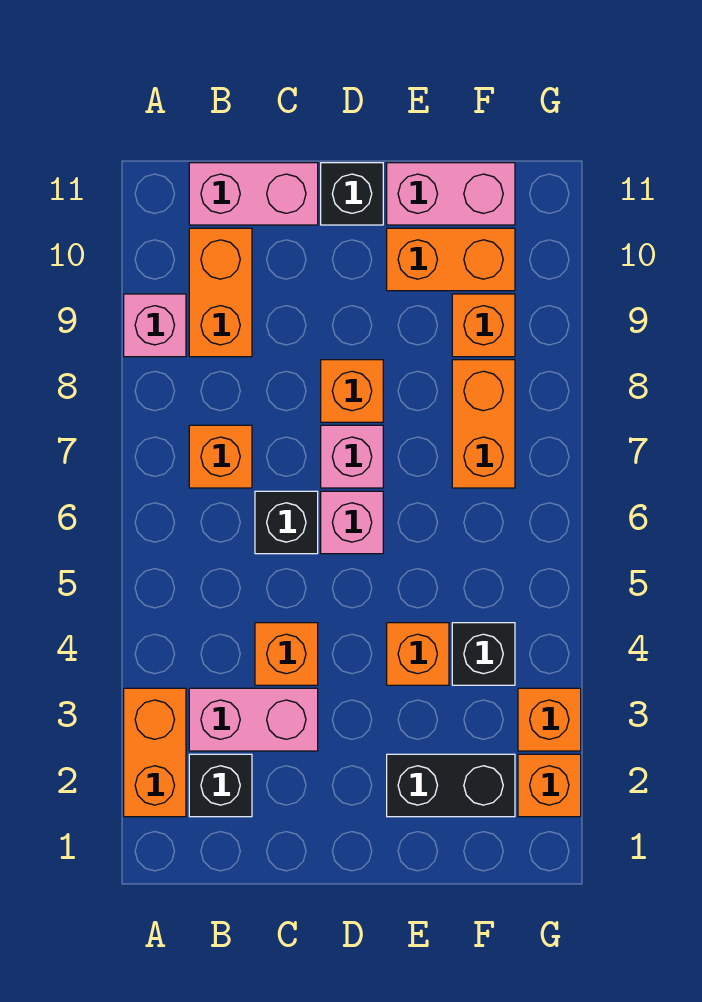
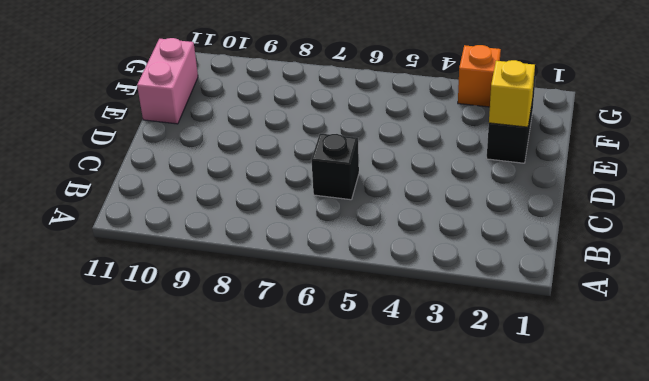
yellow 1x1 brick [489,60,535,127] -> none
none -> orange 1x2 brick [124,688,186,817]
none -> pink 1x1 brick [124,294,186,357]
none -> black 1x1 brick [189,754,252,817]

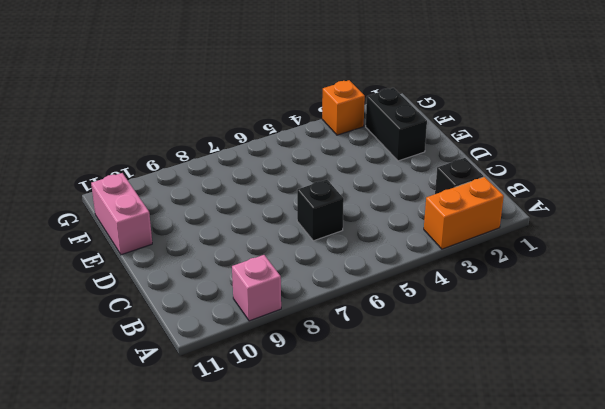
none -> pink 1x2 brick [189,688,318,751]
none -> orange 1x1 brick [189,425,252,488]
none -> orange 1x2 brick [189,228,252,357]

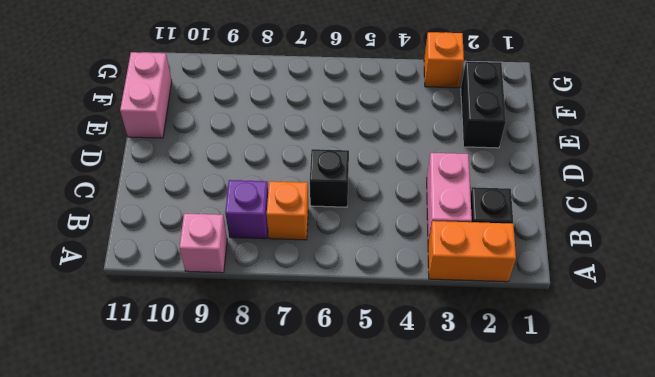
purple 1x1 brick [225,180,268,239] -> none
none -> orange 1x2 brick [189,228,252,357]
none -> pink 1x2 brick [189,163,318,225]
none -> orange 1x1 brick [255,623,318,685]

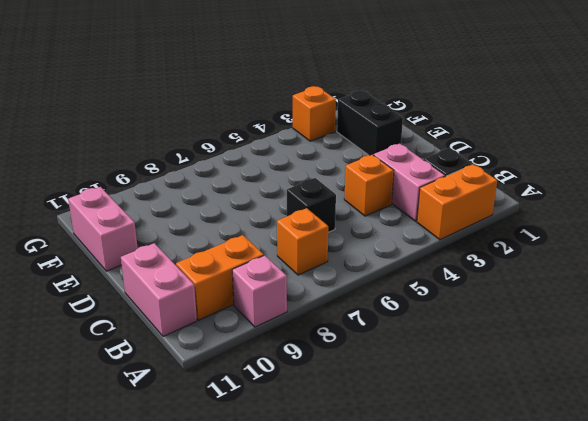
none -> pink 1x1 brick [321,491,383,554]
none -> pink 1x1 brick [321,425,383,488]
none -> orange 1x1 brick [321,360,383,422]

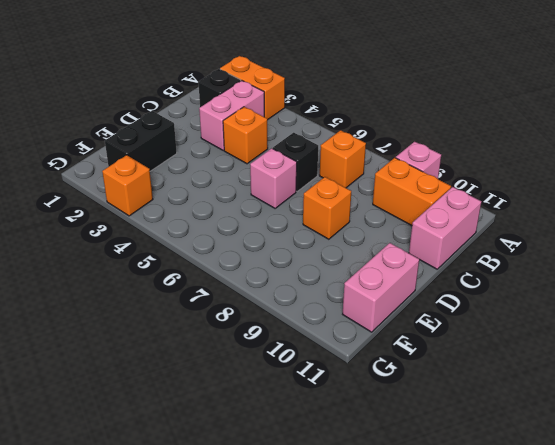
none -> pink 1x1 brick [321,425,383,488]
none -> black 1x1 brick [321,163,383,225]
none -> orange 1x1 brick [387,623,449,685]

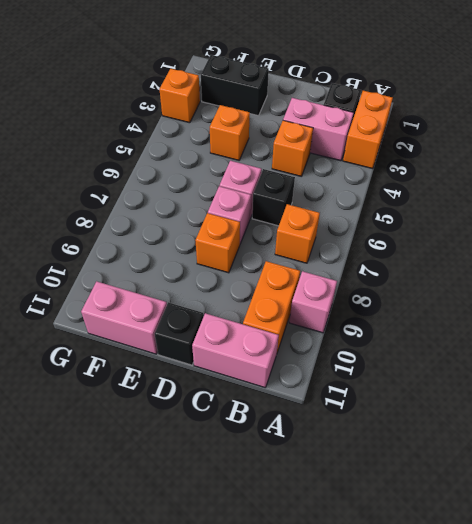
none -> orange 1x2 brick [387,228,515,291]
none -> black 1x1 brick [452,623,515,685]
none -> orange 1x2 brick [452,360,515,488]

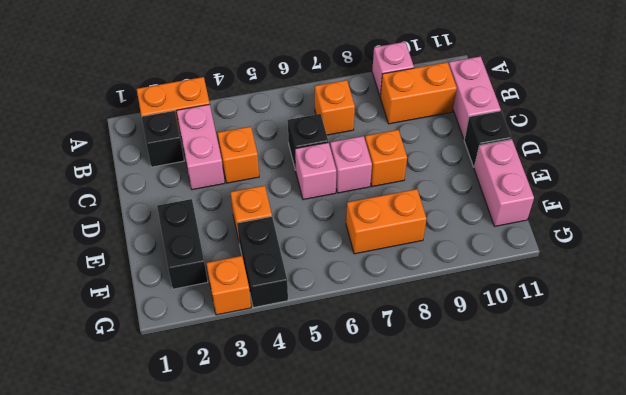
black 1x2 brick [237,217,288,308] -> black 1x1 brick [452,623,515,685]
none -> orange 1x2 brick [387,228,515,291]
none -> orange 1x1 brick [452,294,515,357]
none -> orange 1x1 brick [518,754,581,817]

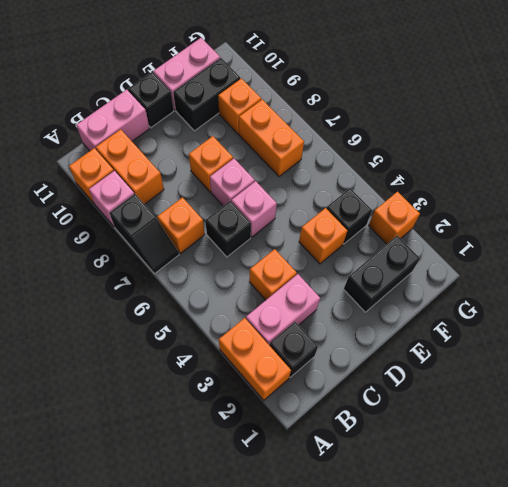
black 1x2 slope [110,194,179,274] -> none
orange 1x1 brick [69,148,114,204] -> orange 1x1 brick moved to [518,754,581,817]
black 1x2 brick [173,58,240,131] -> orange 1x2 brick [387,228,515,291]

